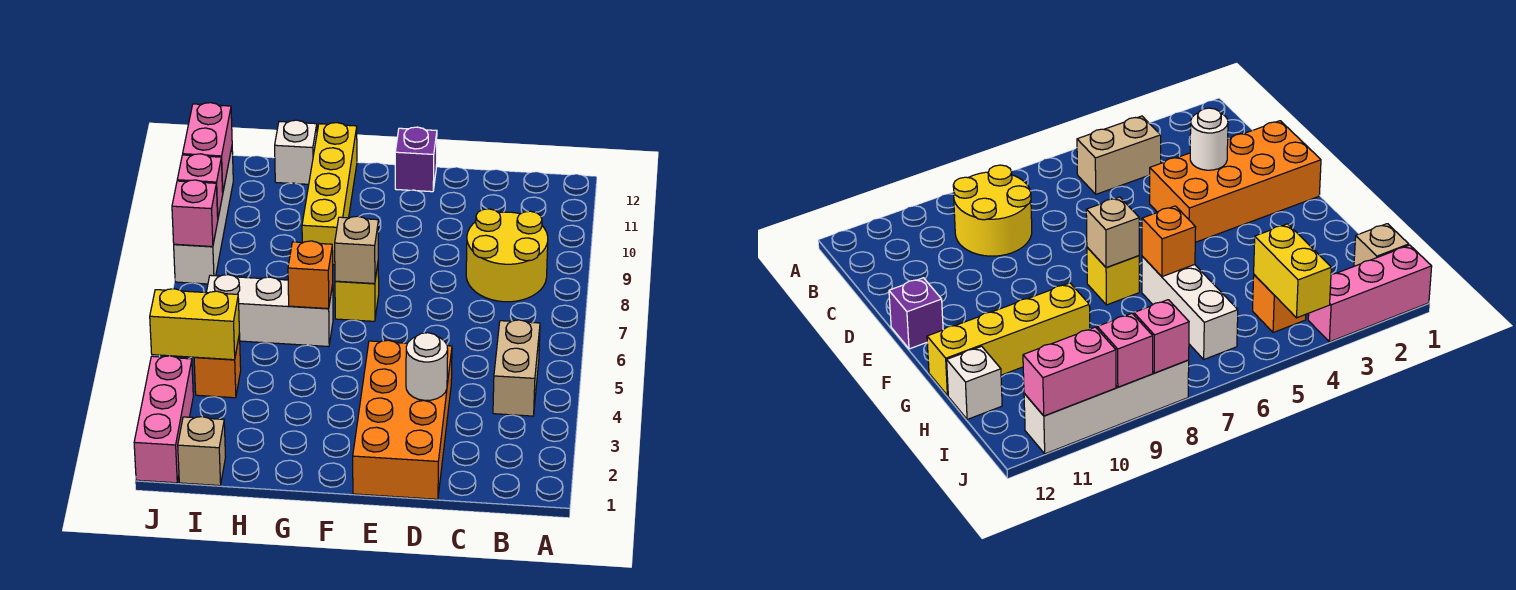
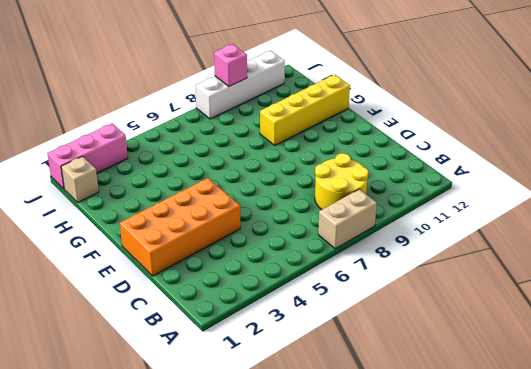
tan 1x2 brick [318,189,377,249] -> tan 1x2 brick moved to [493,320,540,416]
none -> purple 1x1 brick [395,127,437,192]
none -> yellow 1x1 brick [335,265,379,321]
none -> white 1x3 brick [206,275,333,347]

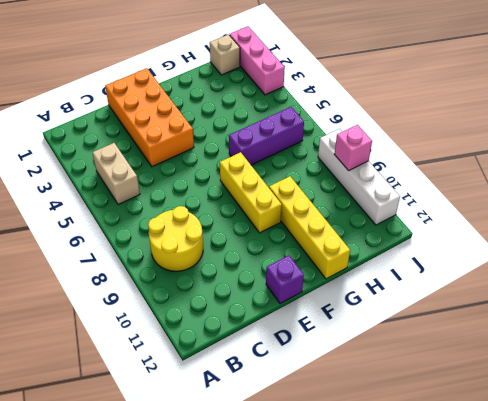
yellow 1x3 brick [220,152,282,233] -> yellow 1x1 brick [335,265,379,321]
purple 1x3 brick [229,107,304,165] -> white 1x3 brick [206,275,333,347]
none -> white 1x1 brick [275,120,317,184]
none -> orange 1x1 brick [194,333,241,398]
none -> white 1x1 round brick [406,333,448,400]

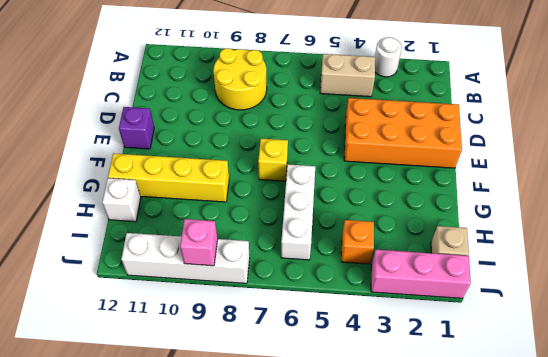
white 1x1 round brick [375,37,402,77] -> white 1x1 round brick moved to [406,333,448,400]
none -> tan 1x1 brick [335,216,378,284]
none -> orange 1x1 brick [288,241,333,309]
none -> yellow 1x2 brick [150,289,239,360]

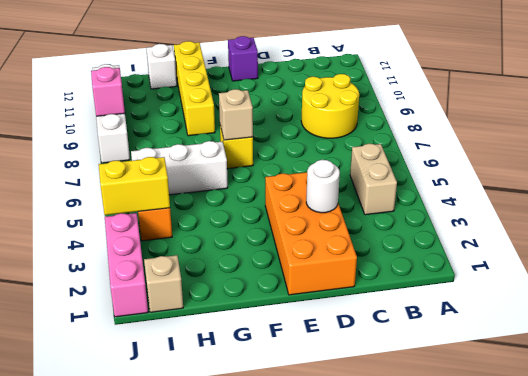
none -> orange 1x1 brick [288,241,333,309]
none -> pink 1x1 brick [172,180,218,247]
none -> pink 1x2 brick [183,103,232,192]

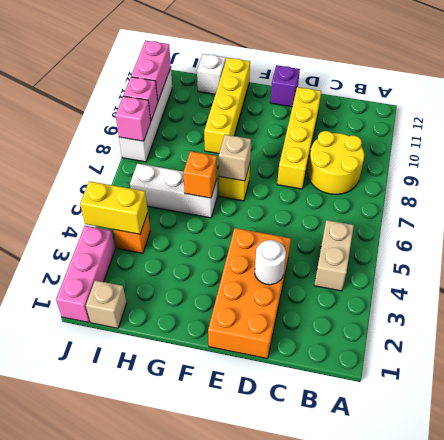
yellow 1x4 brick [277,87,321,189] -> none

